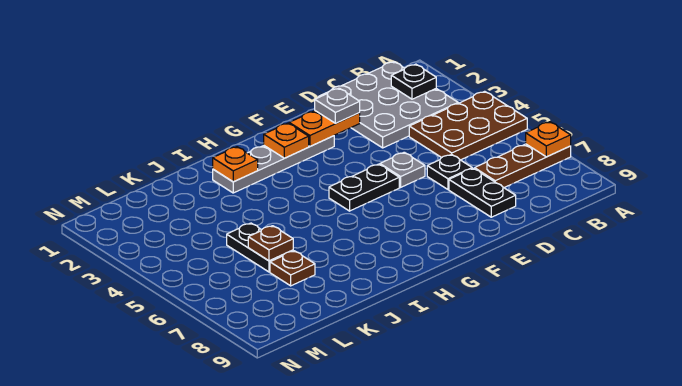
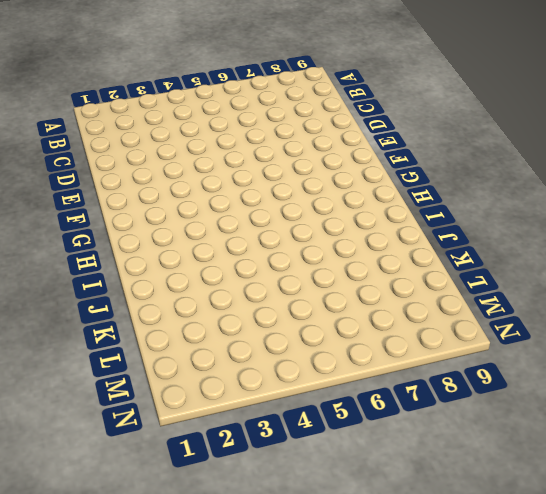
none -> brown 2x3 plate [409,91,527,160]
none -> brown 1x3 plate [475,144,571,188]
none -> grey 3x3 plate [319,62,458,148]

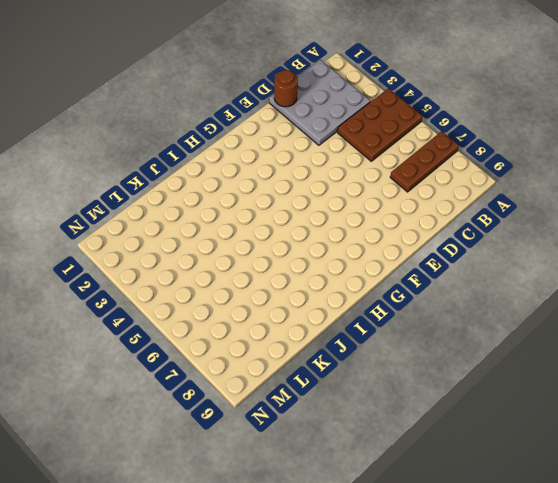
brown 1x1 round brick [274,70,298,107] -> none
none -> black 1x1 plate [427,154,472,189]
none -> black 1x2 plate [449,168,516,217]
none -> grey 1x1 plate [380,152,425,187]

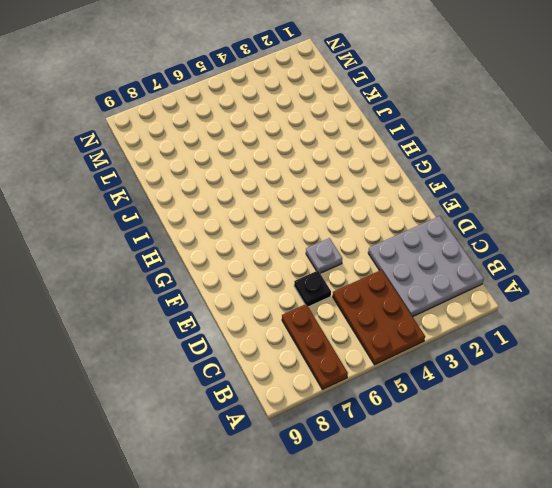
none -> black 1x2 plate [449,168,516,217]
none -> grey 1x4 plate [213,136,334,193]
none -> black 1x2 plate [329,164,399,211]

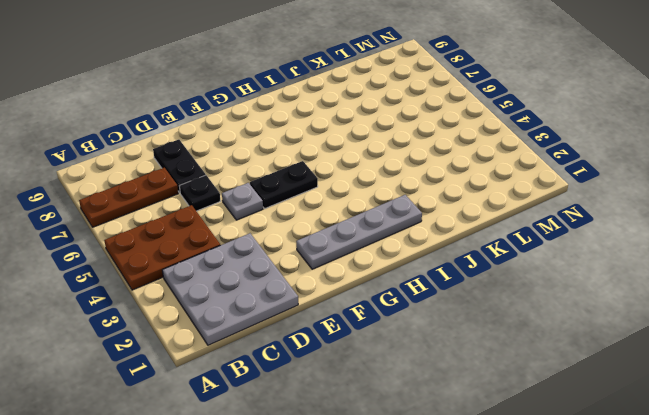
none -> black 1x2 plate [227,223,293,272]
none -> brown 1x1 plate [270,251,315,286]
none -> orange 1x1 plate [526,122,571,157]

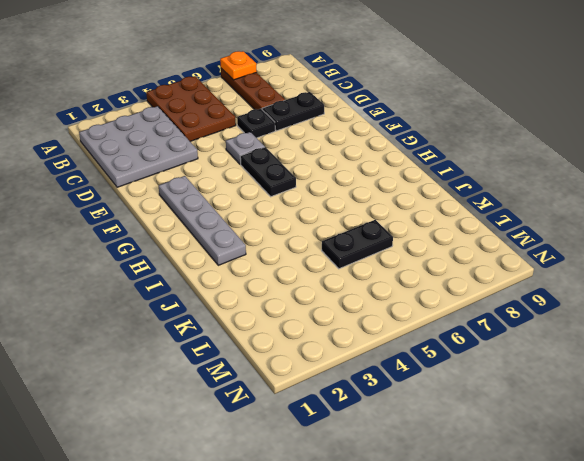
none -> brown 1x1 plate [270,251,315,286]
none -> black 1x1 plate [391,64,436,99]
none -> orange 1x2 plate [289,111,360,146]

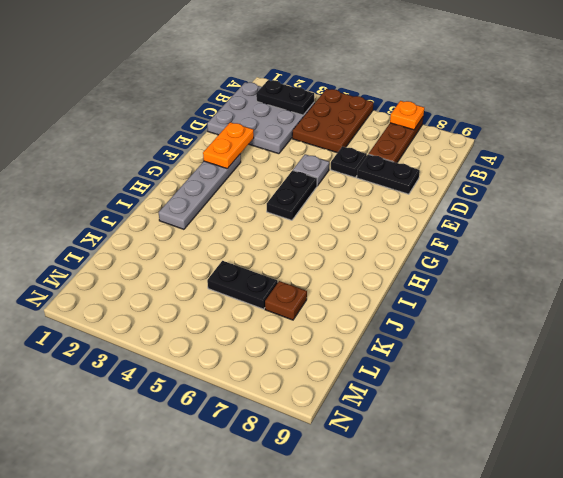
black 1x2 plate [256,80,314,115] -> black 1x1 plate [391,64,436,99]
none -> orange 1x1 plate [264,123,309,158]
none -> orange 1x1 plate [213,147,258,182]
none -> brown 1x1 plate [248,226,293,261]

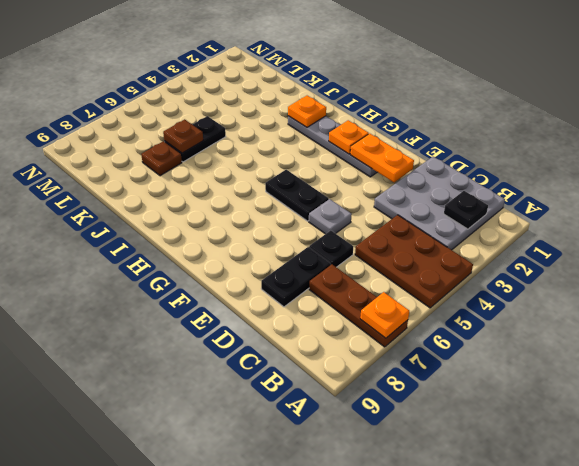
none -> grey 1x1 plate [315,88,360,123]

